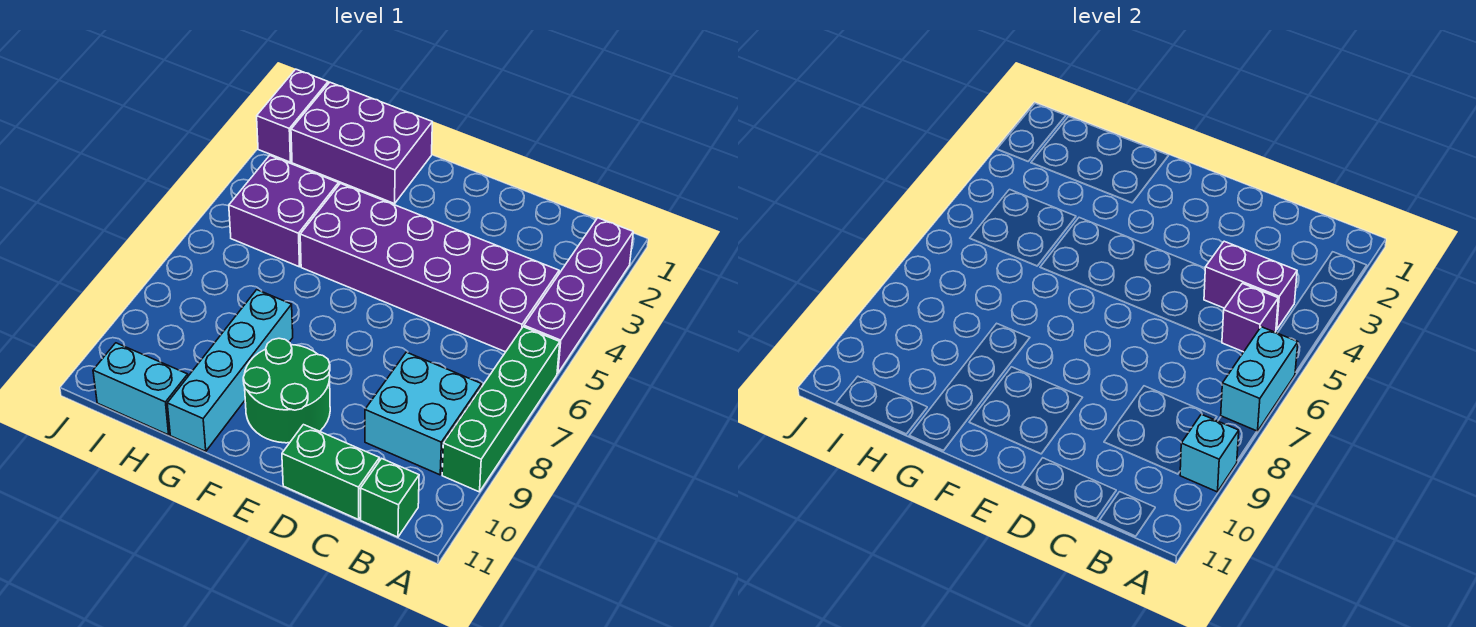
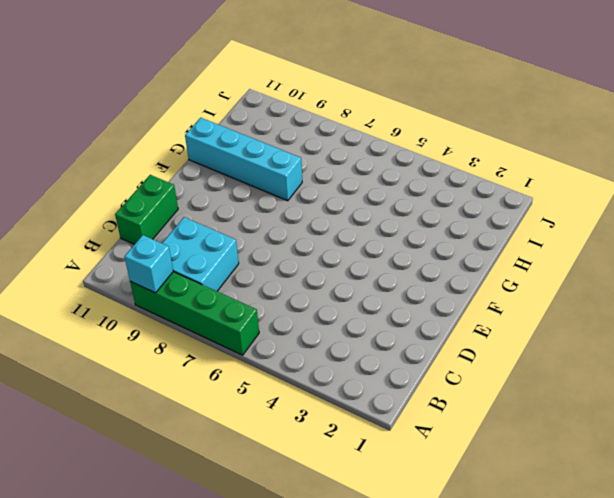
none -> purple 1x4 brick [524,218,633,373]
none -> purple 2x6 brick [300,183,559,352]
none -> green 1x1 brick [360,458,419,537]

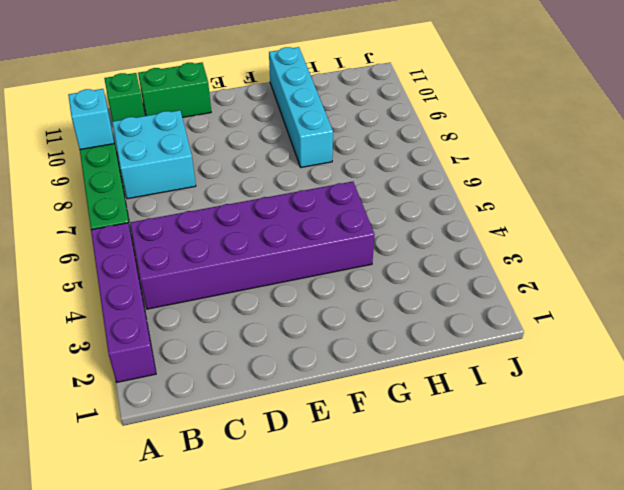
none -> green 2x2 round brick [243,338,330,443]
none -> purple 2x3 brick [291,82,432,204]
none -> purple 2x2 brick [229,155,339,267]

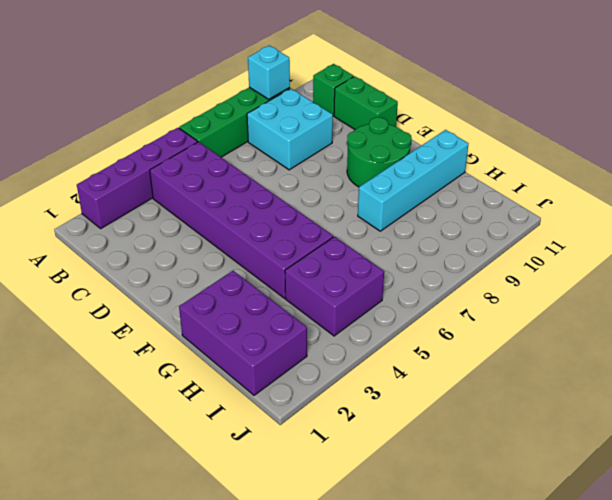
none -> cyan 1x2 brick [93,343,188,435]
none -> purple 1x2 brick [257,69,328,162]
none -> cyan 1x2 brick [1221,327,1298,431]

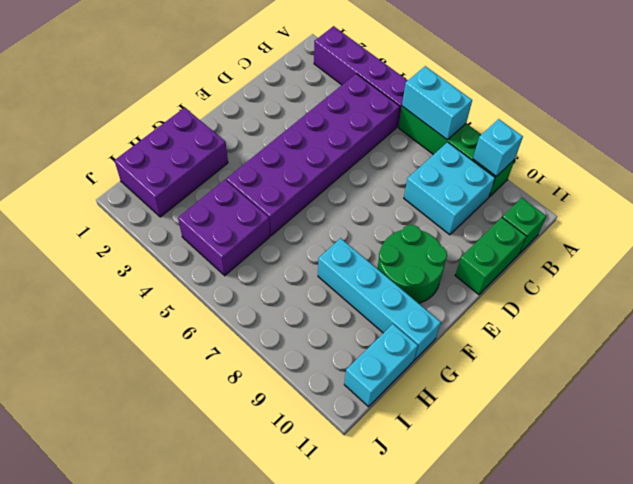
none -> purple 1x2 brick [257,69,328,162]
none -> purple 1x2 brick [1204,241,1297,330]
none -> purple 1x1 brick [1222,283,1278,352]

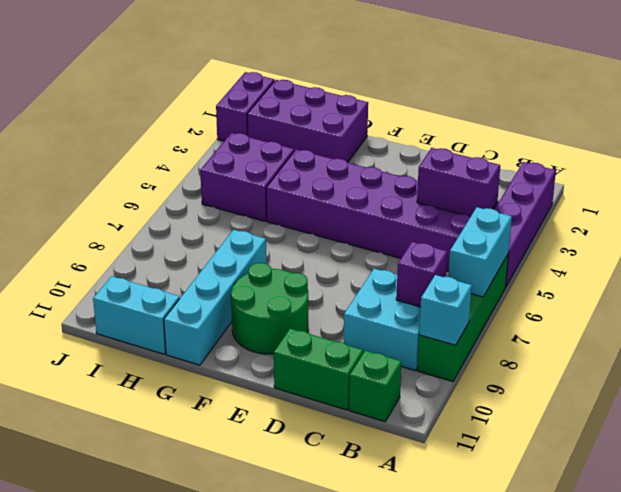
purple 1x1 brick [396,242,447,307] -> purple 1x1 brick moved to [1222,283,1278,352]

